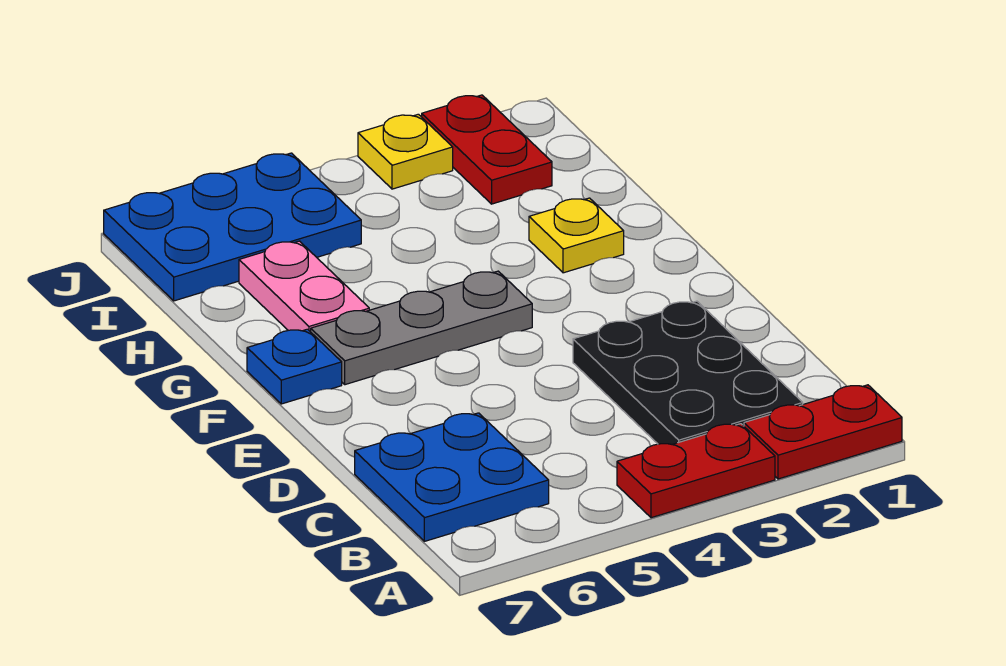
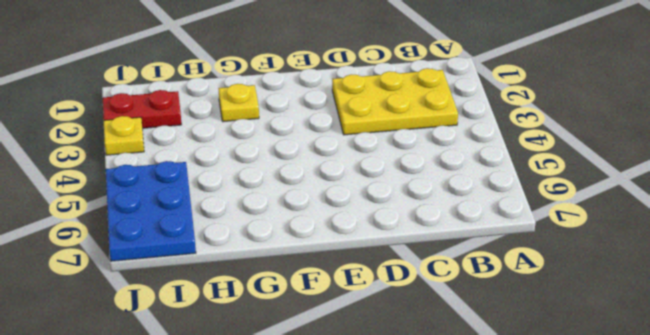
yellow 2x3 plate [332,68,458,135] -> black 2x3 plate [573,301,803,444]
none -> red 1x2 plate [744,385,902,479]
none -> red 1x2 plate [617,424,775,518]

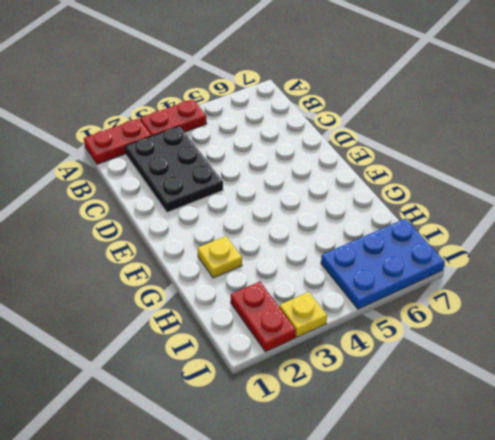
none -> blue 2x2 plate [355,413,549,541]
none -> grey 1x3 plate [311,271,532,385]

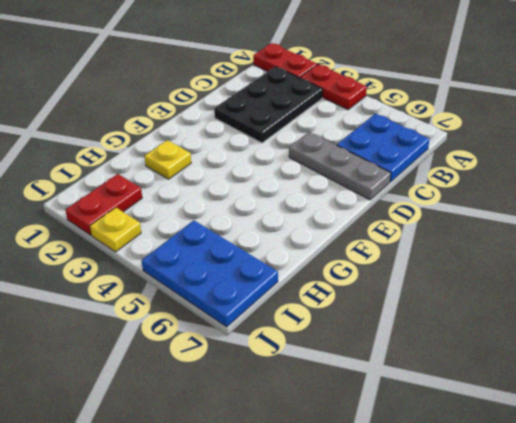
grey 1x3 plate [289,132,391,200] -> grey 1x3 plate moved to [311,271,532,385]
none -> blue 1x1 plate [247,329,342,404]
none -> pink 1x2 plate [239,241,369,332]

